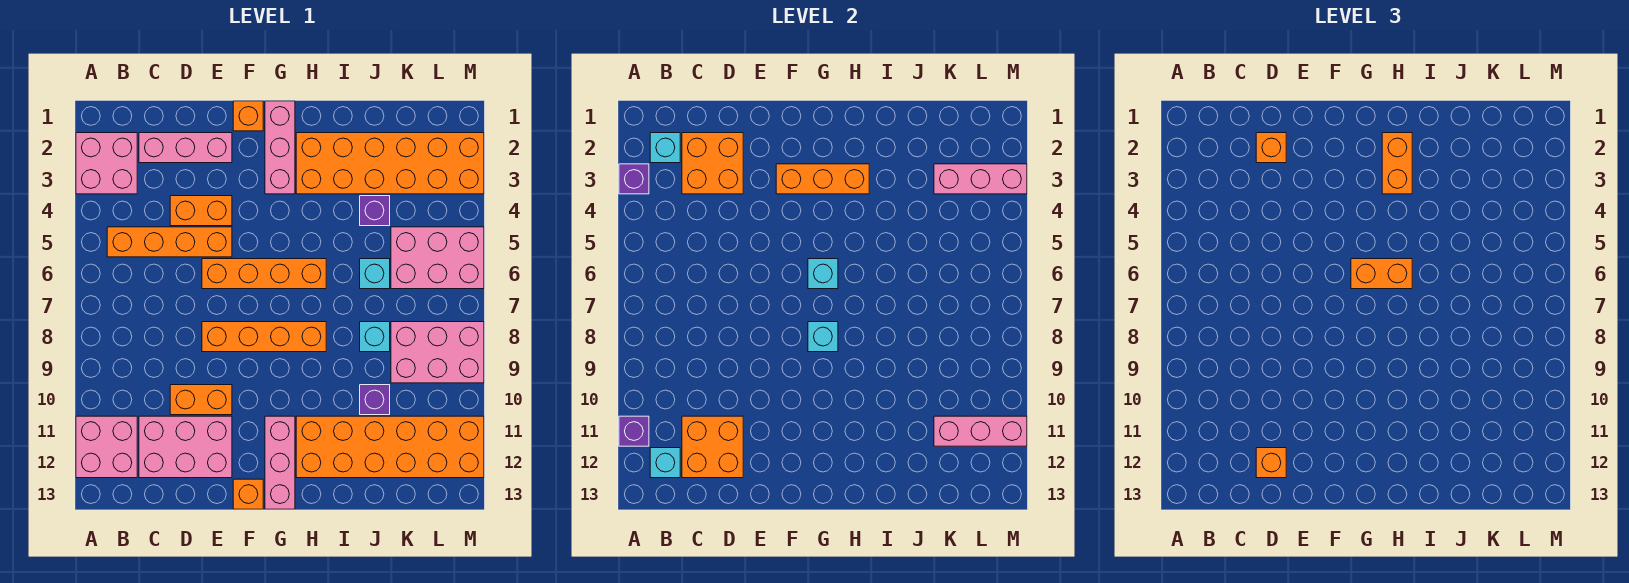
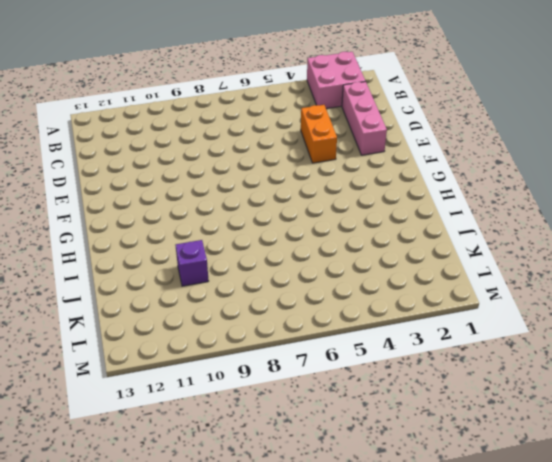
none -> pink 2x2 brick [76,416,137,478]
none -> orange 1x4 brick [107,227,232,257]
none -> pink 2x3 brick [139,416,232,478]
none -> orange 1x2 brick [170,385,232,415]

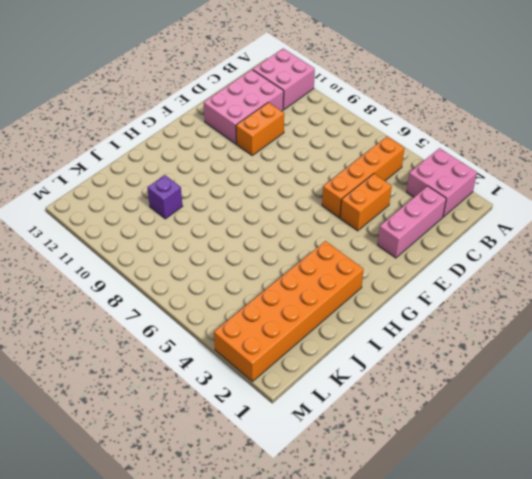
none -> orange 1x4 brick [202,259,326,289]
none -> orange 1x4 brick [202,322,326,352]
none -> orange 1x1 brick [233,101,263,131]
none -> orange 1x1 brick [233,479,263,509]

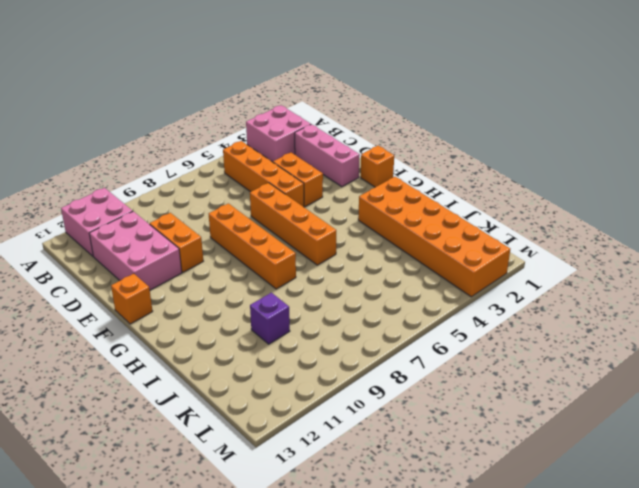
none -> pink 1x3 brick [265,101,295,194]
none -> pink 1x3 brick [265,416,295,509]
none -> orange 2x6 brick [296,416,484,478]
none -> purple 1x1 brick [360,196,390,226]

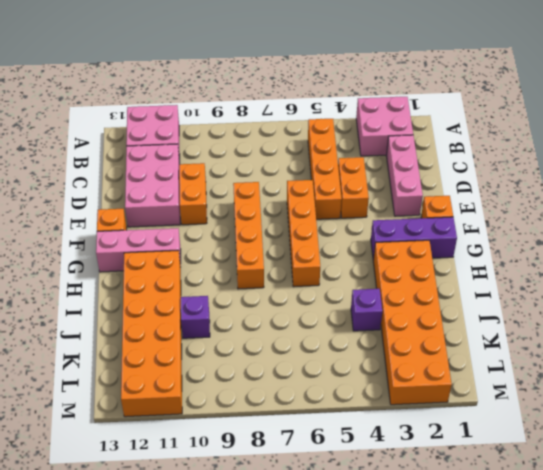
purple 1x3 brick [371,217,457,260] -> pink 1x3 brick [265,101,295,194]
none -> cyan 1x1 brick [360,259,390,289]
none -> cyan 1x1 brick [360,322,390,352]
none -> pink 2x3 brick [391,227,484,289]
none -> pink 2x3 brick [391,322,484,383]

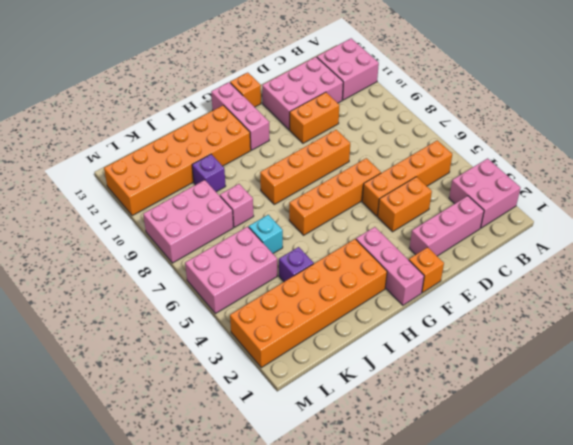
pink 1x1 brick [220,184,254,227] -> cyan 1x1 brick [360,322,390,352]
none -> purple 1x1 brick [619,164,649,194]
none -> purple 1x1 brick [619,416,649,446]
none -> cyan 1x1 brick [650,133,680,163]
none -> cyan 1x1 brick [650,448,680,478]

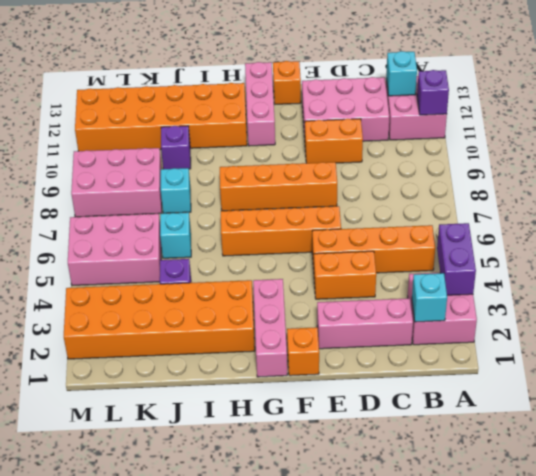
purple 1x2 brick [437,223,476,295] -> purple 1x1 brick [619,164,649,194]
none -> orange 2x2 brick [682,133,743,194]
none -> orange 2x2 brick [682,416,743,478]
none -> orange 1x3 brick [776,164,869,194]
none -> cyan 1x1 brick [808,259,838,289]

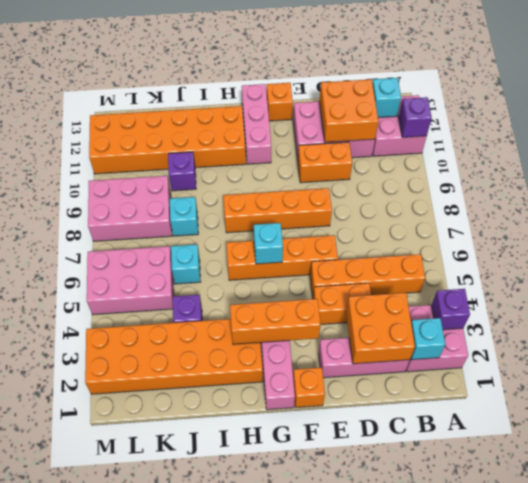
none -> cyan 1x1 brick [808,322,838,352]
none -> pink 1x3 brick [934,164,1027,194]
none -> pink 1x3 brick [934,416,1027,446]
none -> orange 1x1 brick [1256,133,1286,163]

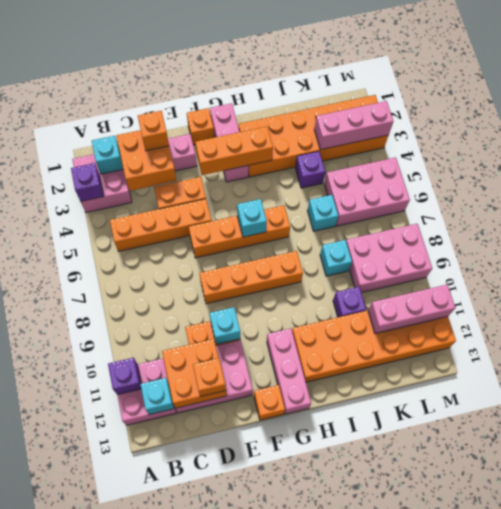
cyan 1x1 brick [209,307,240,344] -> cyan 1x1 brick moved to [808,322,838,352]
none -> orange 1x2 brick [1351,259,1412,289]
none -> orange 1x2 brick [1382,133,1412,194]

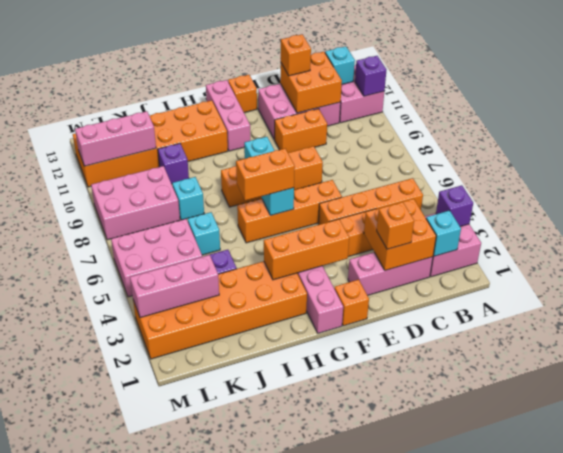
none -> orange 1x2 brick [1382,133,1412,194]

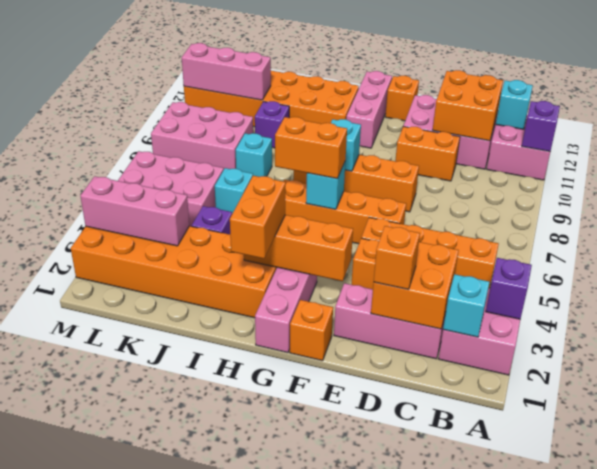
none -> orange 1x1 brick [1256,448,1286,478]

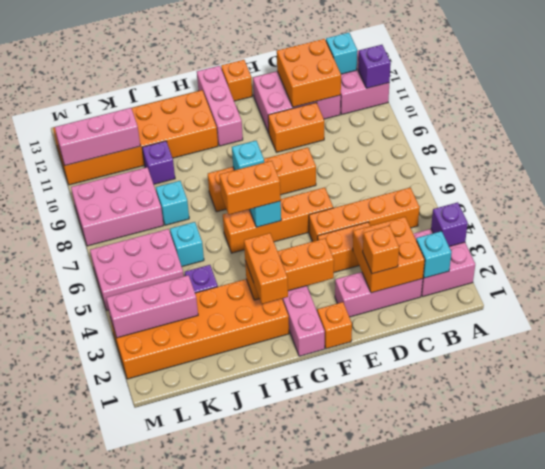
none -> orange 1x1 brick [1256,448,1286,478]

